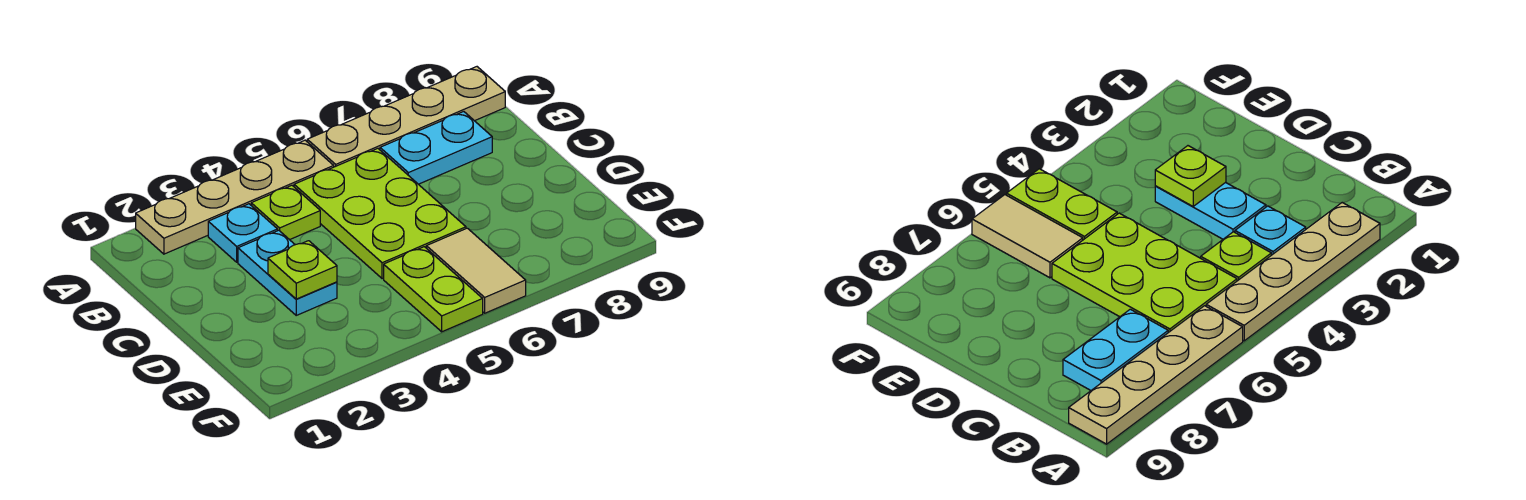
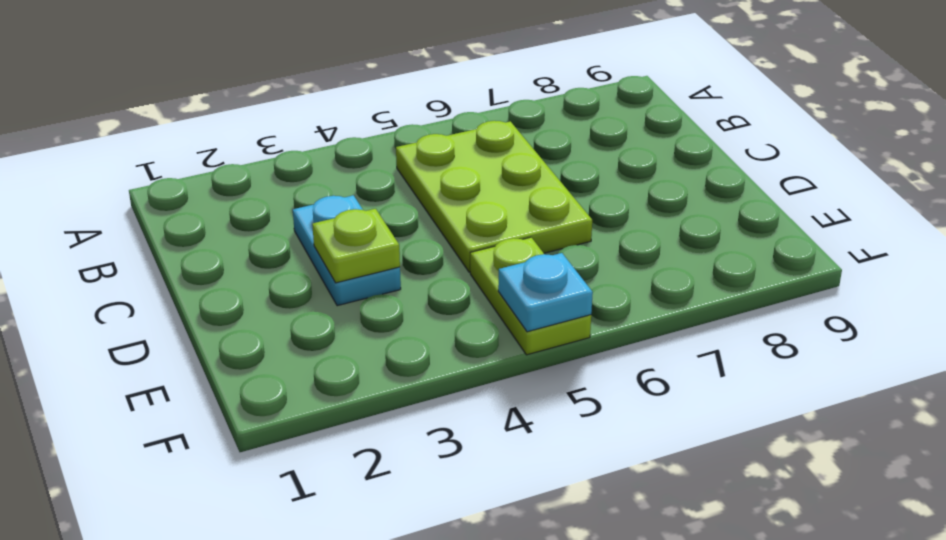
cyan 1x1 plate [498,253,593,332] -> cyan 1x1 plate moved to [208,204,278,262]
none -> tan 1x4 plate [136,140,334,254]
none -> tan 1x4 plate [307,67,505,167]

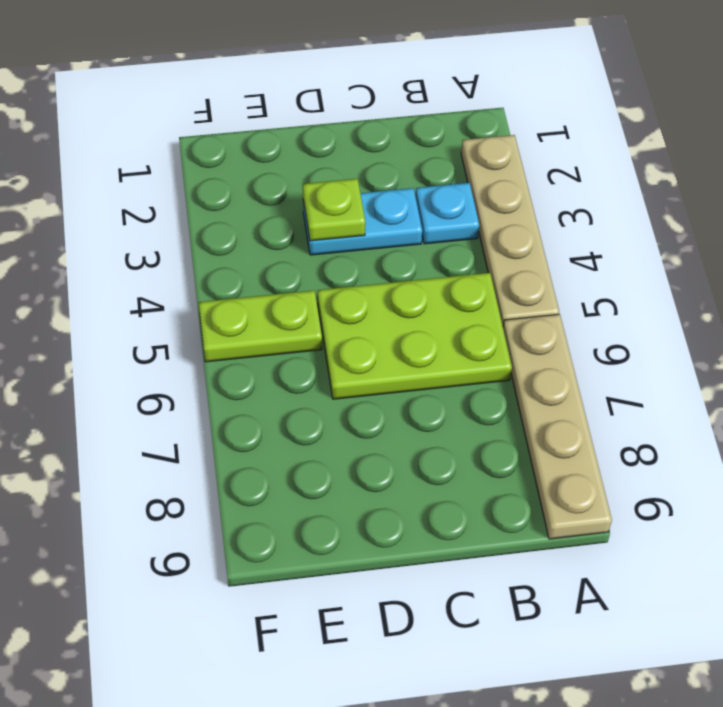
none -> lime 1x1 plate [251,185,320,240]
none -> cyan 1x2 plate [380,112,492,184]

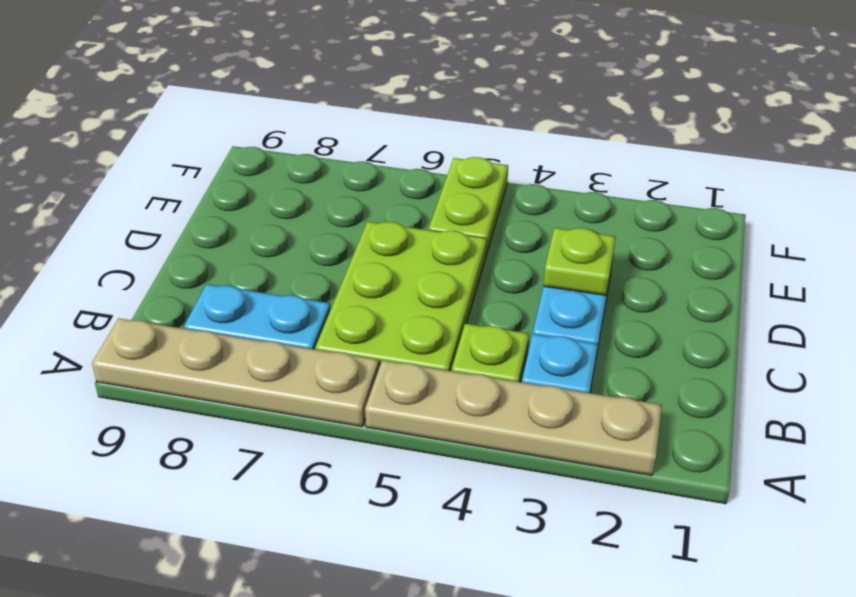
none -> tan 1x2 tile [426,228,526,313]

